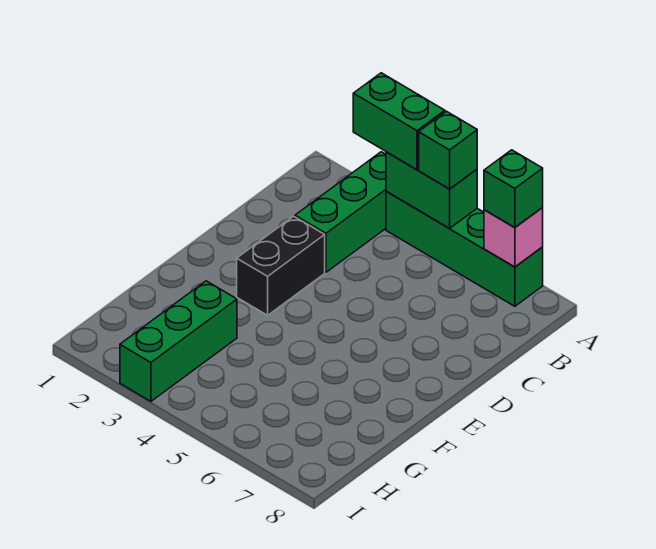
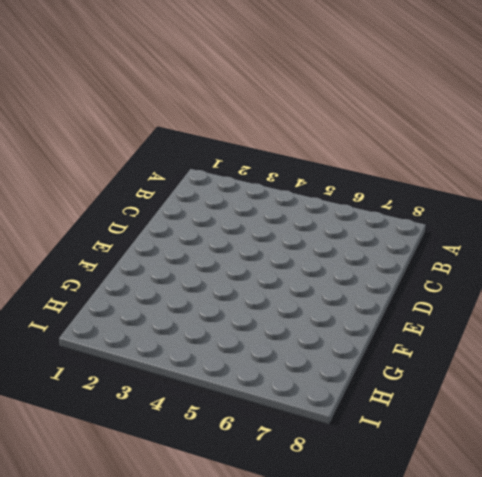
none -> green 1x3 brick [295,152,386,272]
none -> green 1x4 brick [386,191,543,306]

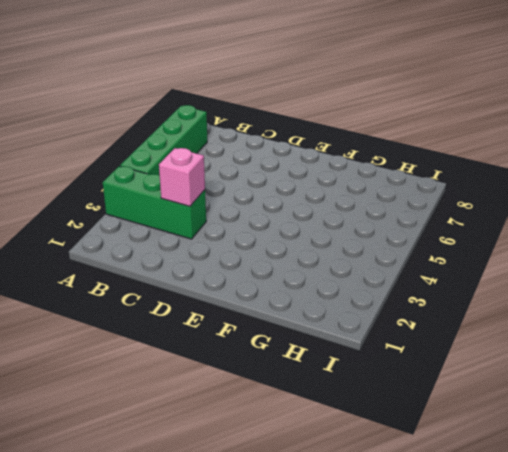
pink 1x1 brick [159,148,205,206] -> pink 1x1 brick moved to [484,208,543,267]
none -> black 1x2 brick [237,216,325,315]
none -> green 1x3 brick [120,281,237,401]

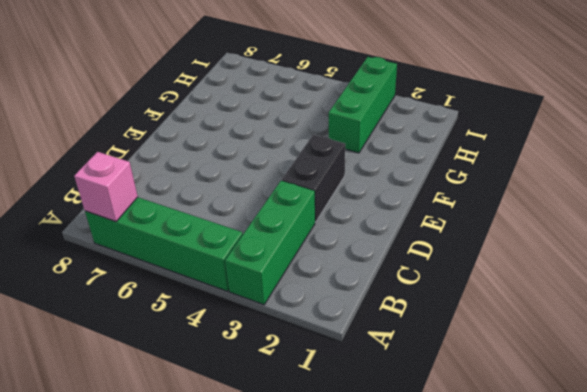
none -> green 1x2 brick [386,152,477,228]
none -> green 1x2 brick [353,73,445,170]

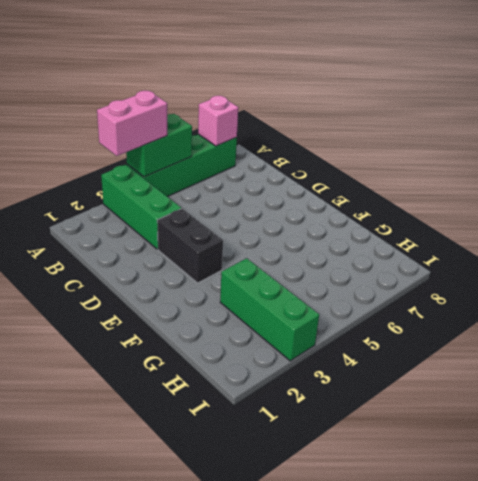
pink 1x2 brick [97,91,167,156] -> green 1x2 brick [353,73,445,170]
none -> green 1x1 brick [419,111,477,189]
none -> green 1x1 brick [484,150,543,228]

